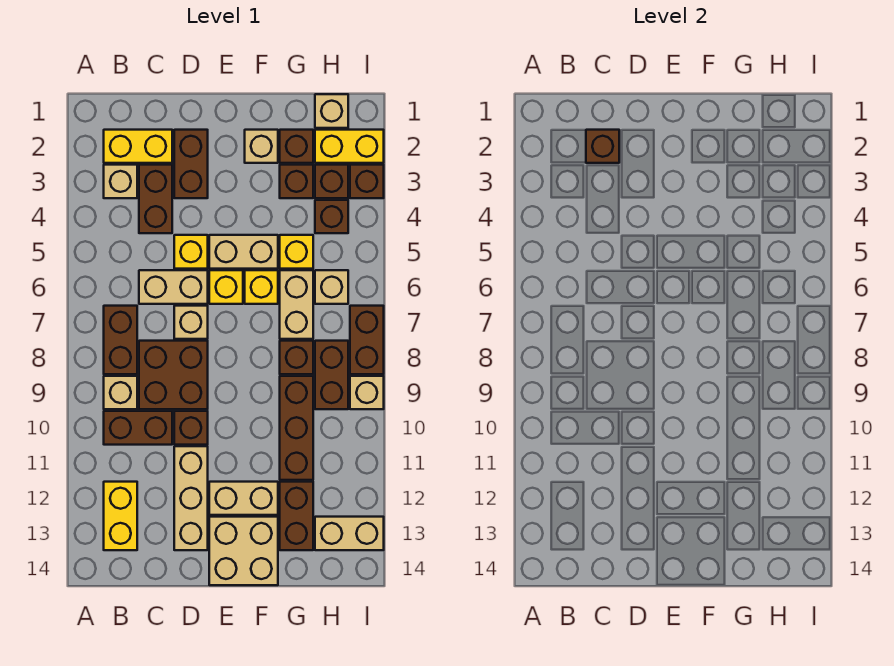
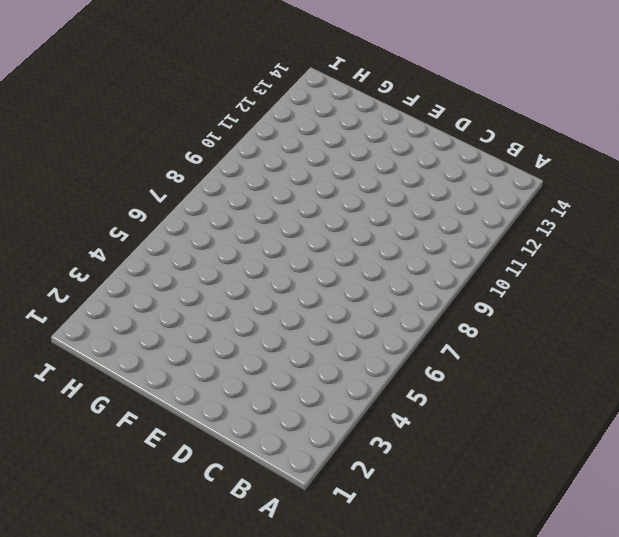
none -> yellow 1x2 brick [104,130,172,163]
none -> tan 1x1 brick [104,165,137,198]
none -> brown 1x2 brick [104,306,137,374]
none -> tan 1x1 brick [104,376,137,409]

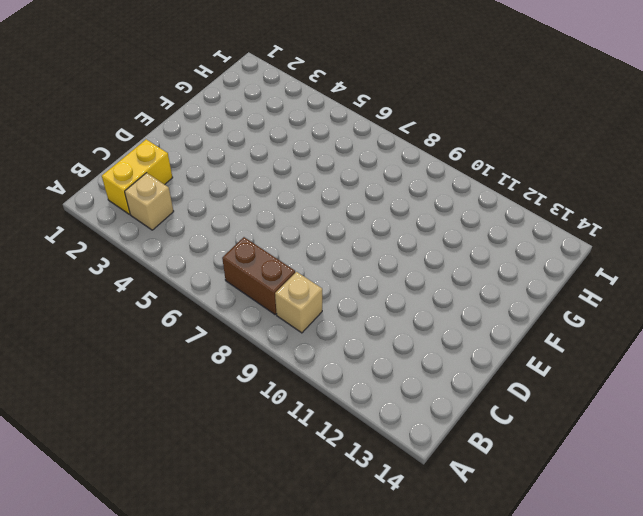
none -> brown 1x2 brick [104,411,172,445]
none -> yellow 1x2 brick [104,482,137,550]
none -> brown 1x2 brick [139,165,172,233]
none -> tan 1x2 brick [139,270,208,304]

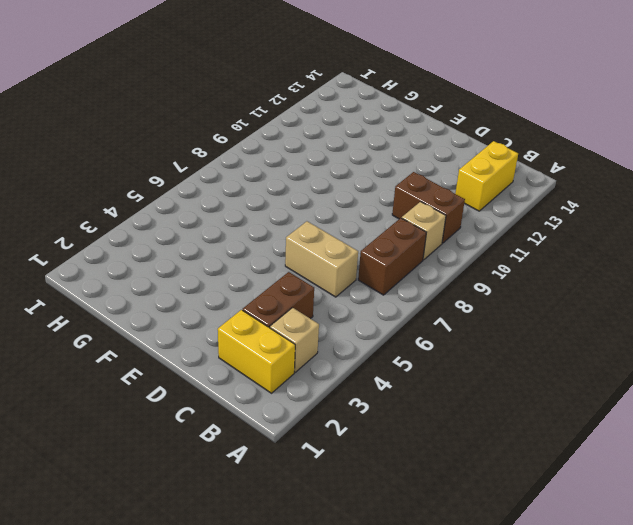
none -> brown 2x2 brick [139,341,208,409]
none -> brown 1x2 brick [174,130,208,198]
none -> yellow 1x1 brick [174,235,208,269]
none -> tan 1x1 brick [174,306,208,339]

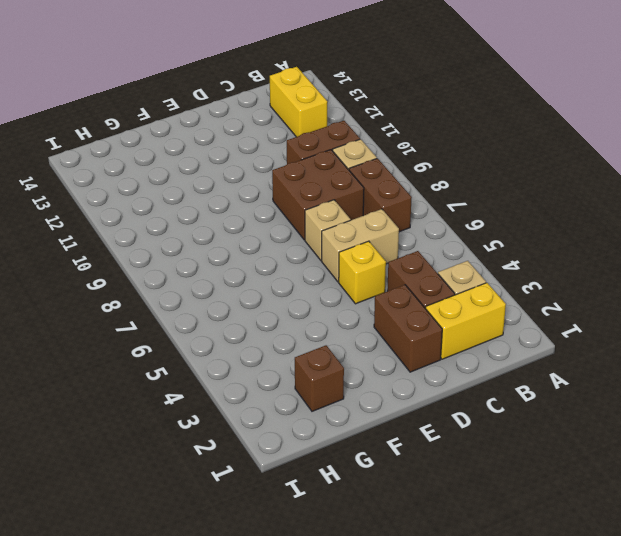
none -> brown 1x1 brick [174,411,208,445]
none -> tan 1x3 brick [174,446,208,550]
none -> tan 1x2 brick [209,235,278,269]
none -> yellow 1x1 brick [209,270,243,304]

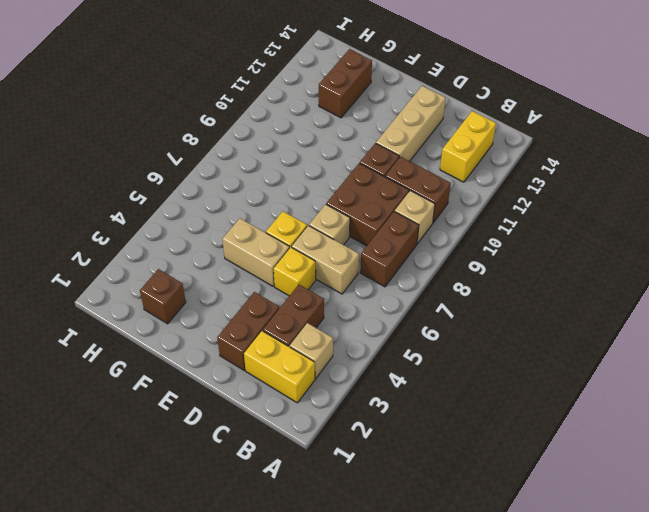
none -> tan 1x2 brick [209,482,278,515]
none -> tan 2x2 brick [209,517,278,585]
none -> tan 1x1 brick [245,130,278,163]
none -> yellow 1x1 brick [245,270,278,304]

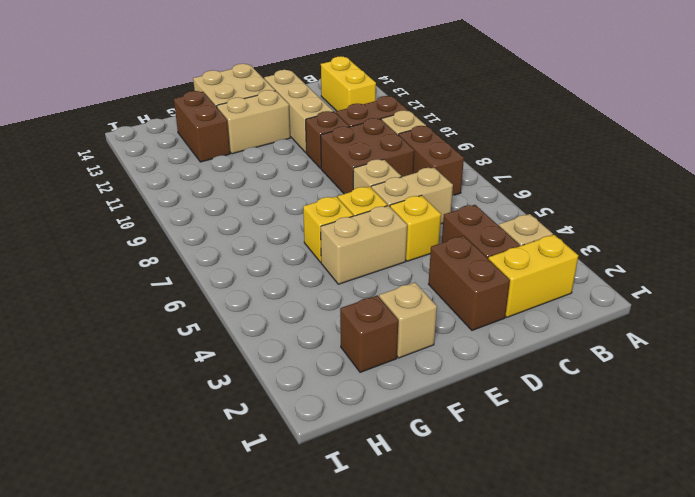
none -> brown 1x1 brick [280,165,313,198]
none -> yellow 1x1 brick [280,235,313,269]
none -> tan 1x2 brick [280,270,313,339]
none -> brown 1x1 brick [280,341,313,374]

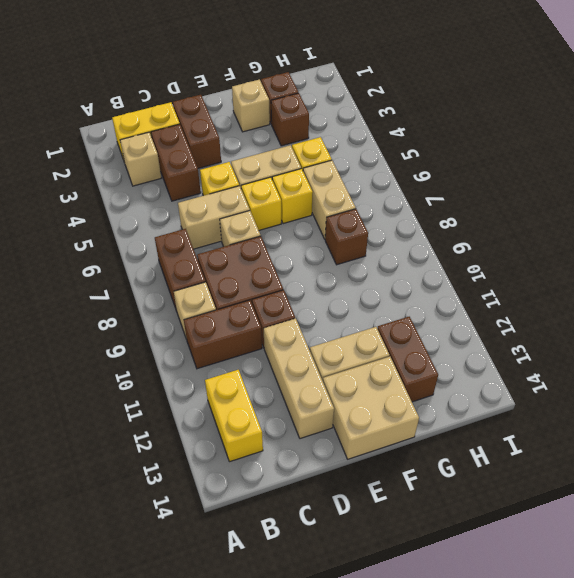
none -> brown 1x3 brick [280,376,313,480]
none -> tan 1x1 brick [315,94,348,128]
none -> yellow 1x2 brick [315,130,384,163]
none -> brown 1x1 brick [315,165,348,198]

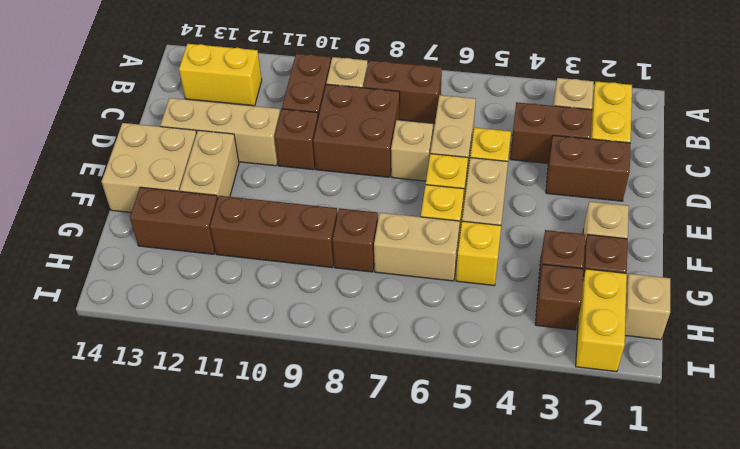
none -> brown 1x1 brick [315,200,348,233]
none -> tan 1x1 brick [315,270,348,304]
none -> brown 1x2 brick [315,341,348,409]
none -> tan 1x2 brick [315,517,384,550]

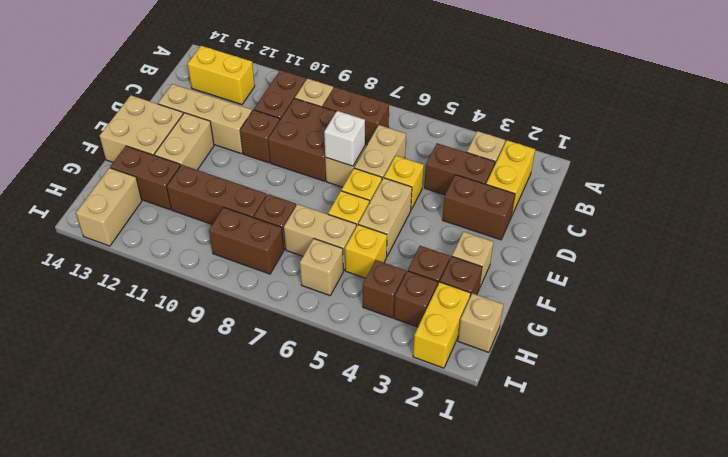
white 1x1 brick [324,111,365,166] -> none
none -> brown 1x1 brick [350,165,384,198]
none -> brown 1x2 brick [350,306,384,374]
none -> tan 1x1 brick [350,376,384,409]
none -> brown 1x1 brick [586,130,619,163]

